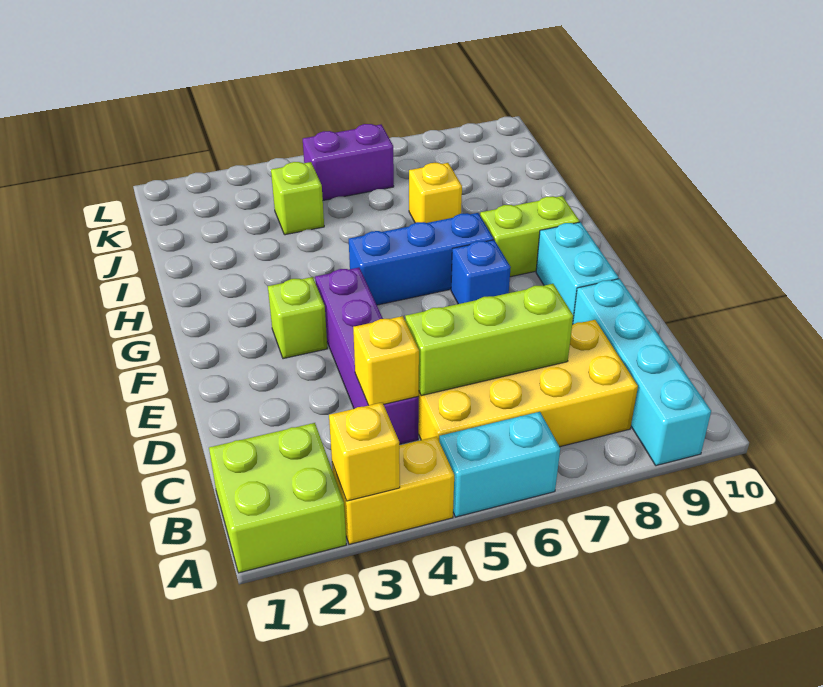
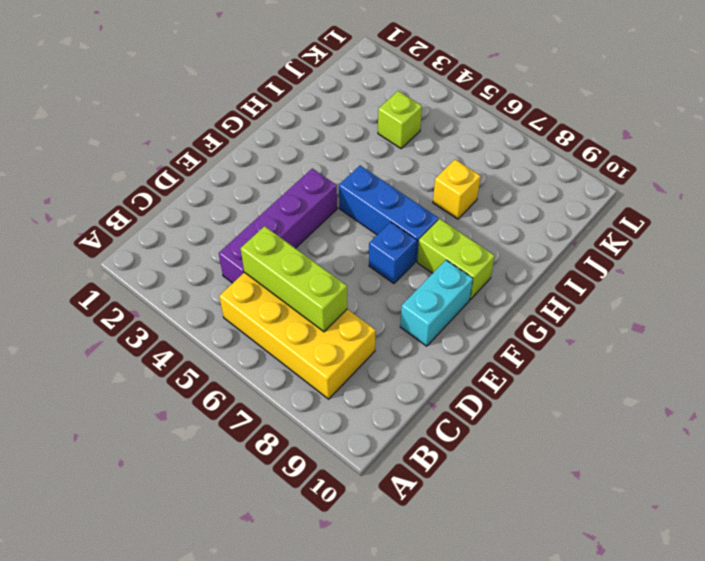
none -> lime 2x2 brick [209,423,346,573]
none -> yellow 1x2 brick [332,437,454,544]
none -> cyan 1x2 brick [439,412,560,517]

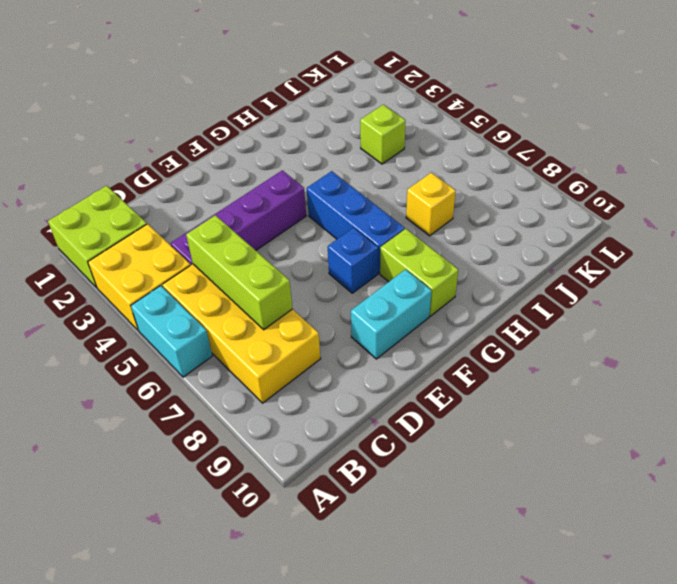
yellow 2x2 brick [88,224,191,331] -> yellow 1x2 brick [332,437,454,544]
none -> cyan 1x4 brick [573,279,711,466]
none -> lime 1x1 brick [268,277,328,359]
none -> purple 1x2 brick [303,124,394,200]

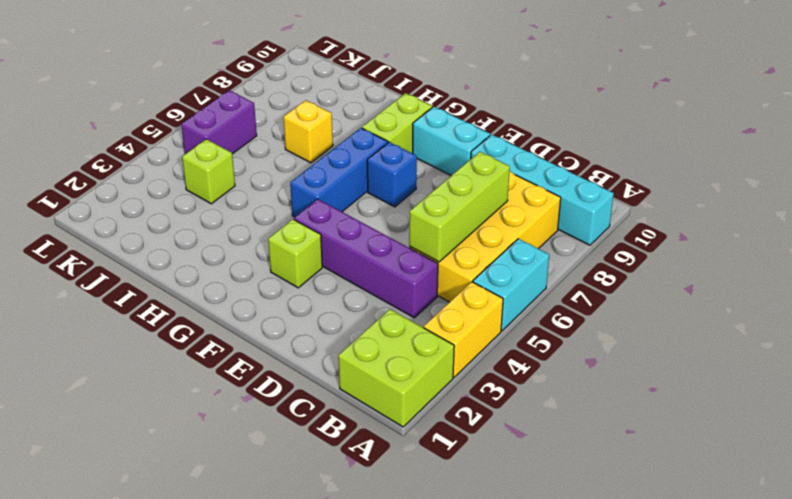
none -> yellow 1x1 brick [329,403,400,501]
none -> yellow 1x1 brick [353,316,419,405]

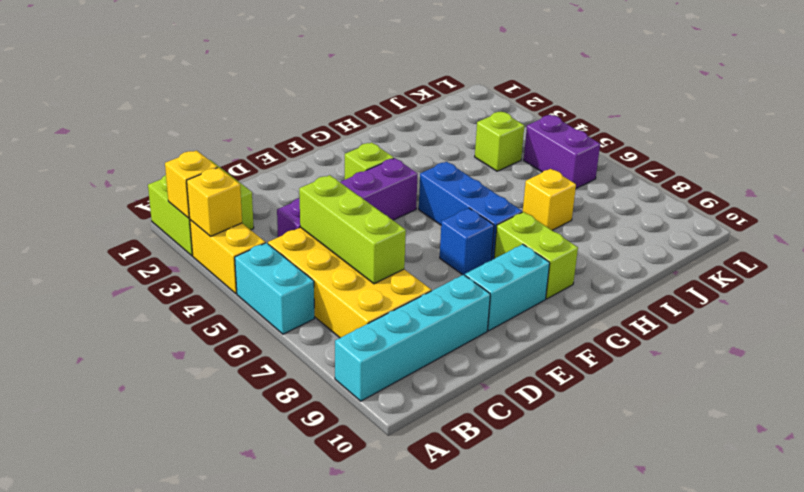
yellow 1x1 brick [165,151,218,218] -> yellow 1x1 brick moved to [353,316,419,405]

